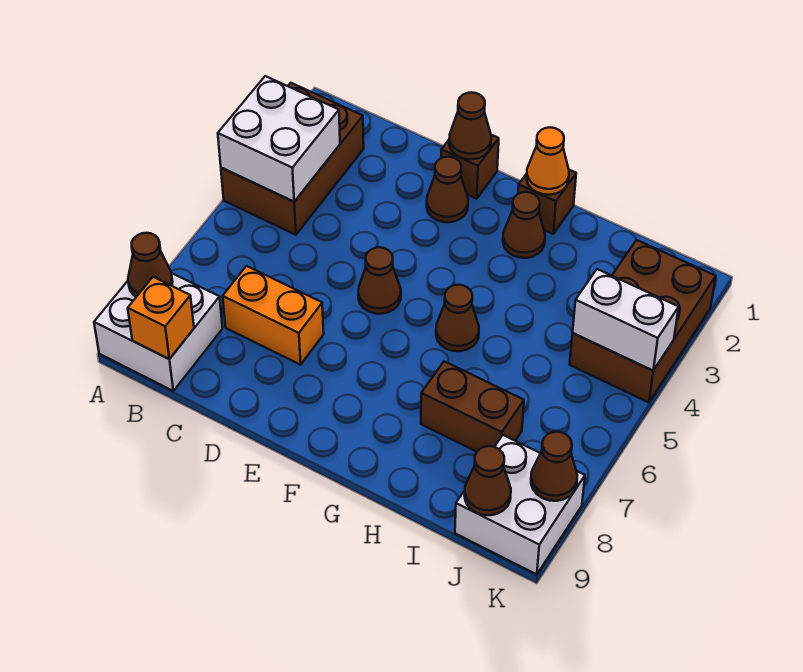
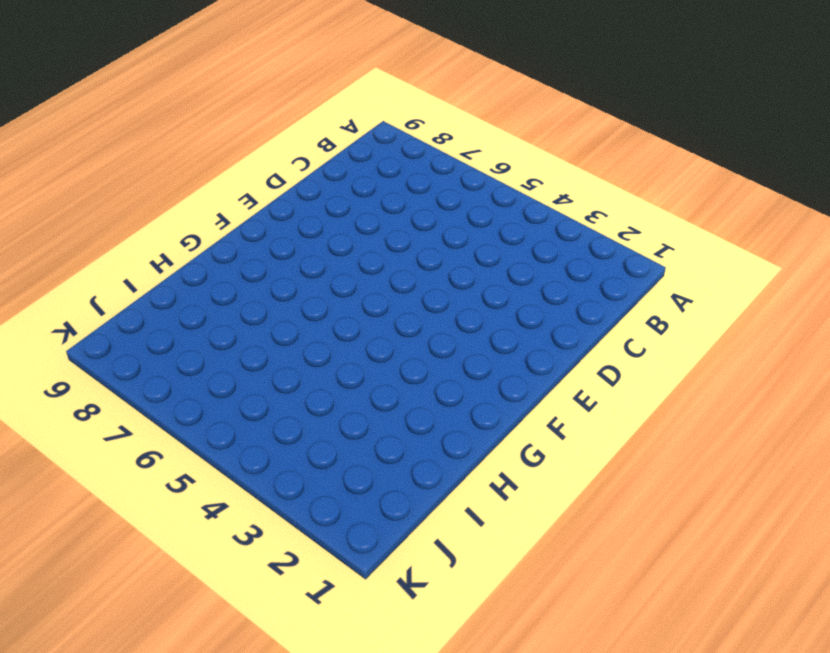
none -> brown 2x3 brick [221,83,364,235]
none -> white 2x2 brick [94,273,223,391]
none -> orange 1x2 brick [223,266,324,365]

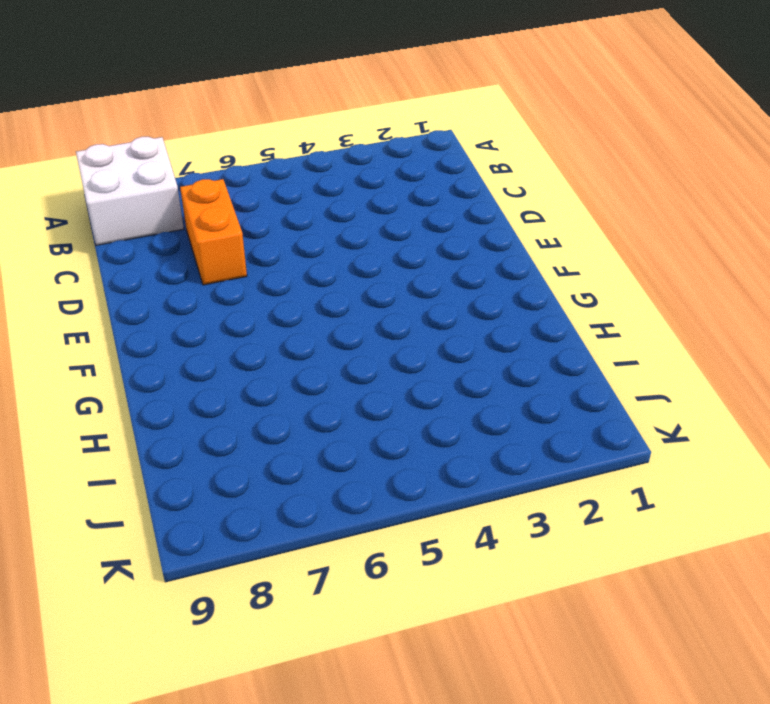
none -> brown 2x3 brick [221,83,364,235]
none -> brown 1x1 brick [441,135,499,199]
none -> brown 1x1 cone [427,157,468,222]

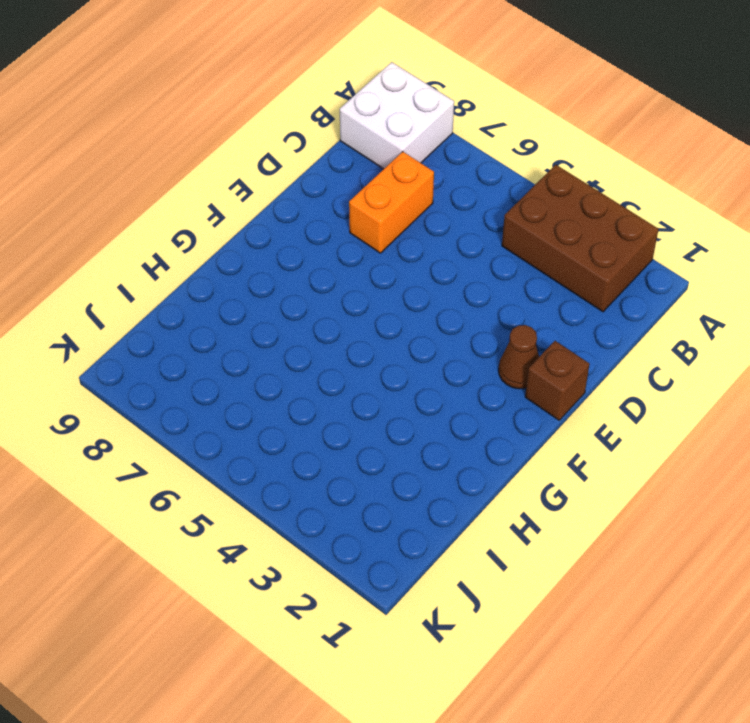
none -> brown 1x1 cone [358,247,401,314]
none -> brown 1x1 brick [518,170,576,234]
none -> brown 1x1 cone [503,192,545,258]

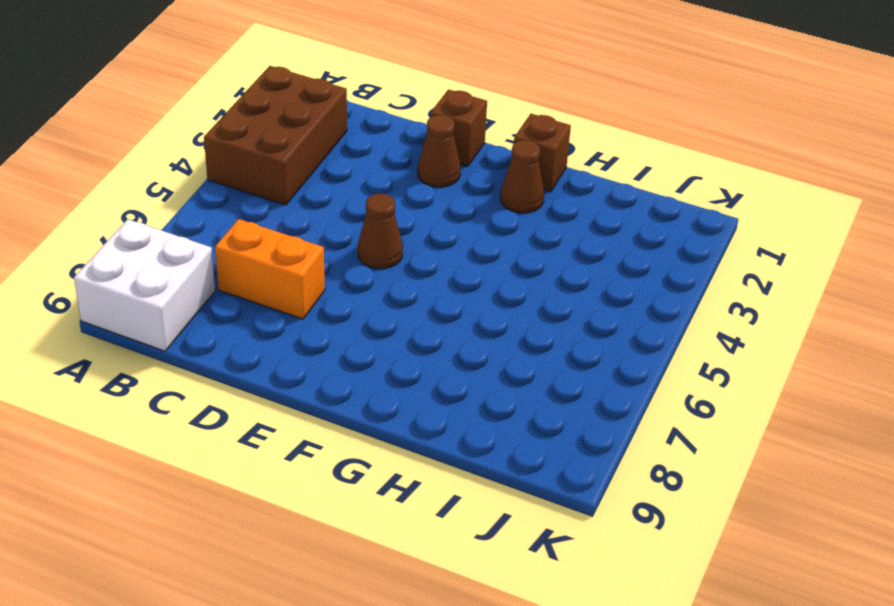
none -> brown 1x1 cone [436,285,479,351]
none -> brown 1x2 brick [421,361,524,452]
none -> brown 2x3 brick [570,240,716,402]

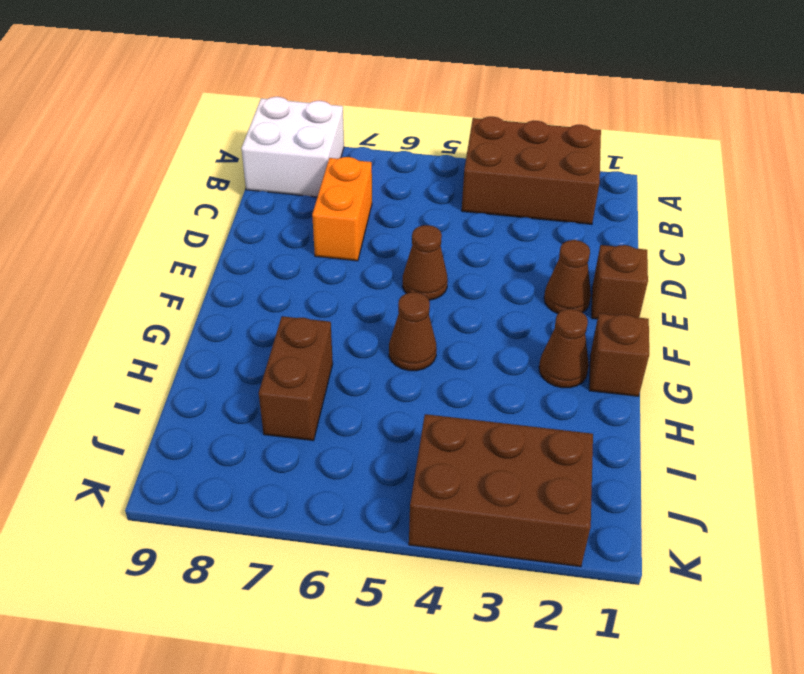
none -> white 2x2 brick [455,435,585,574]
none -> white 2x2 brick [218,76,340,202]
none -> brown 1x1 cone [128,233,173,297]

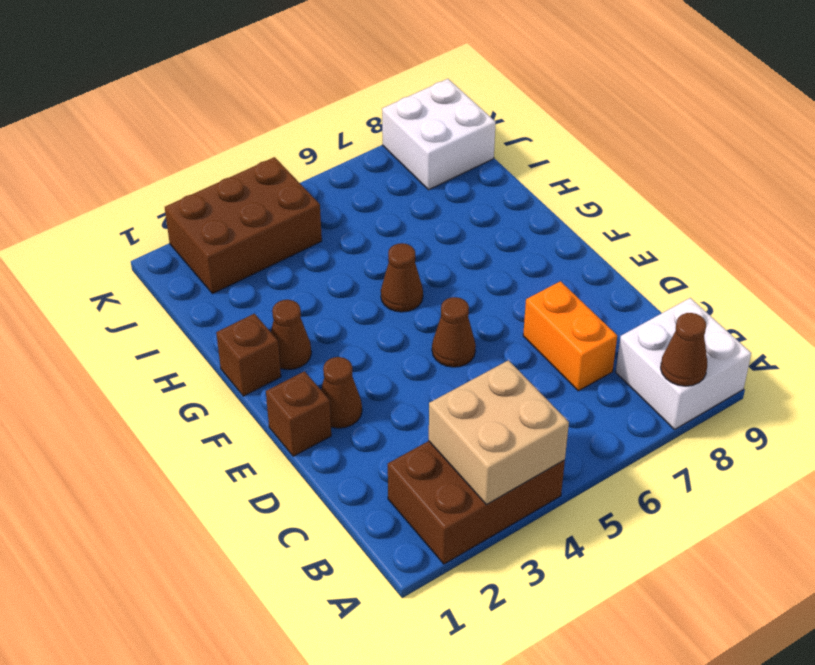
tan 2x2 brick [429,360,569,505] -> white 2x2 brick [218,76,340,202]
none -> brown 1x2 brick [421,361,524,452]
none -> orange 1x1 brick [128,277,194,359]
none -> brown 1x1 cone [449,92,491,159]

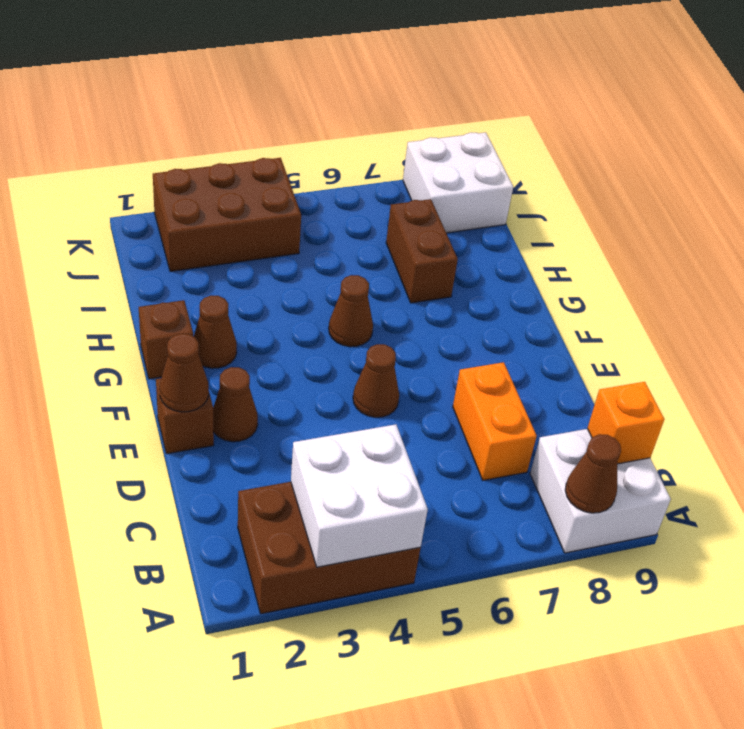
none -> orange 1x1 cone [527,127,569,195]
none -> white 1x2 brick [573,269,679,371]
none -> brown 1x1 cone [465,446,511,515]

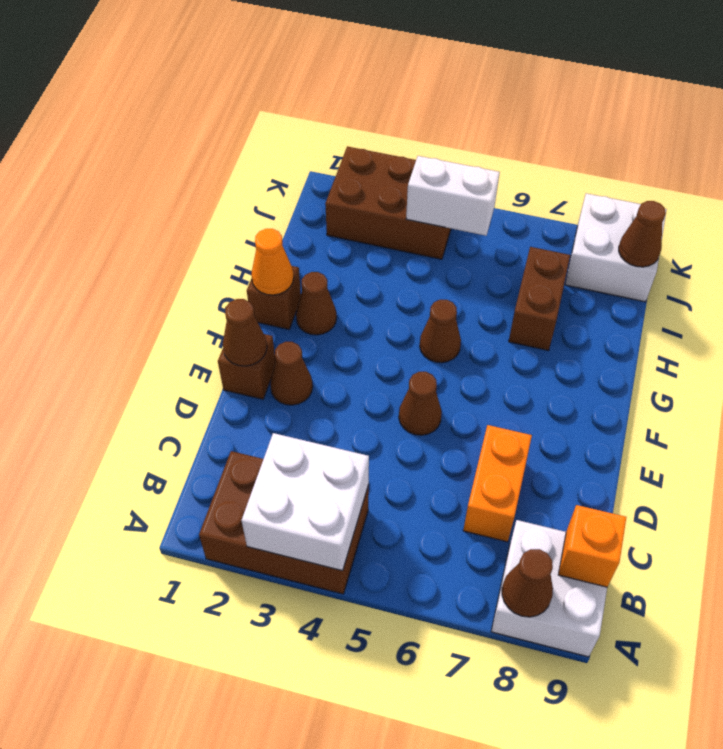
white 1x2 brick [406,156,500,236] -> white 1x2 brick turned to [573,269,679,371]
none -> brown 1x1 cone [531,432,577,501]

